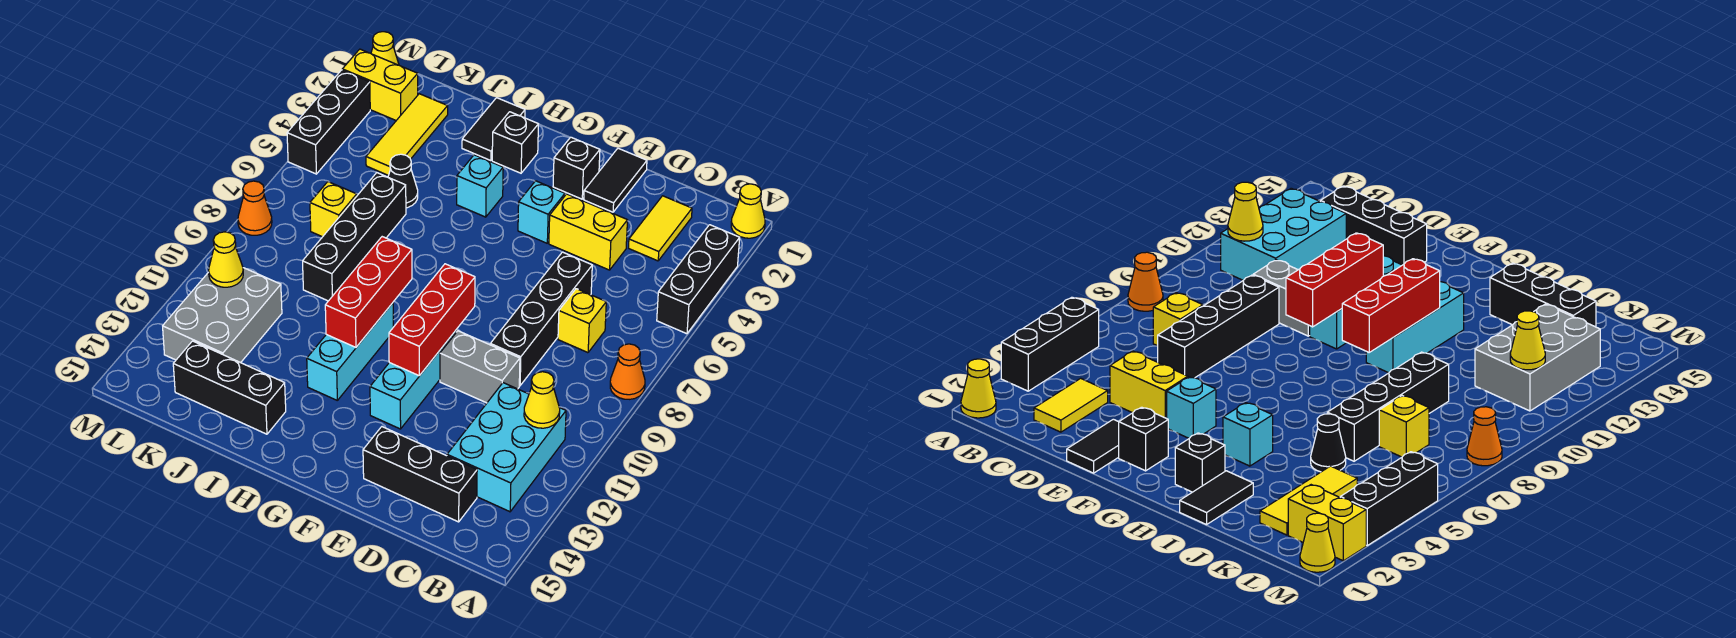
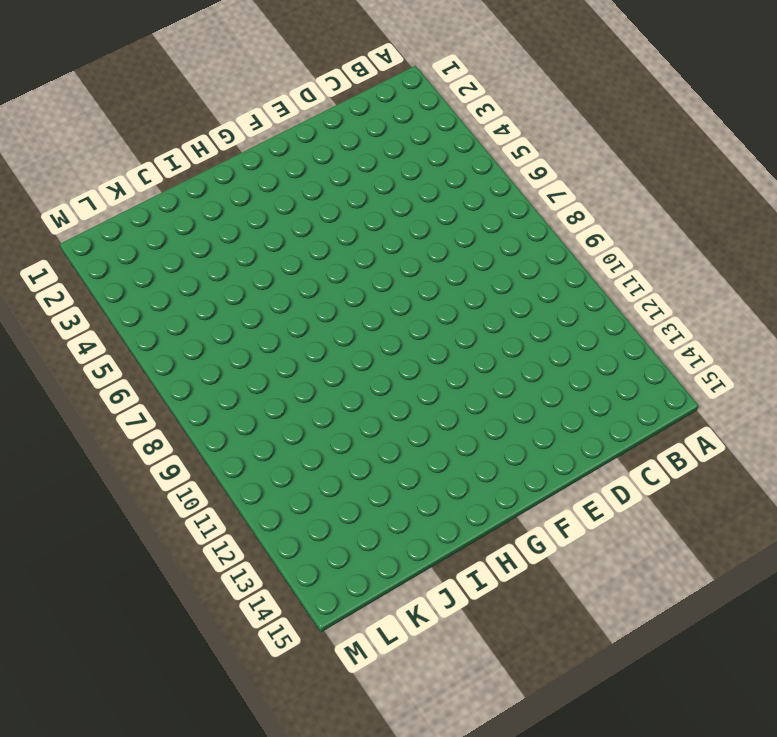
none -> yellow 1x1 cone [731,184,765,238]
none -> black 1x3 brick [657,225,740,334]
none -> orange 1x1 cone [610,344,645,399]
none -> cyan 2x3 brick [447,383,566,512]

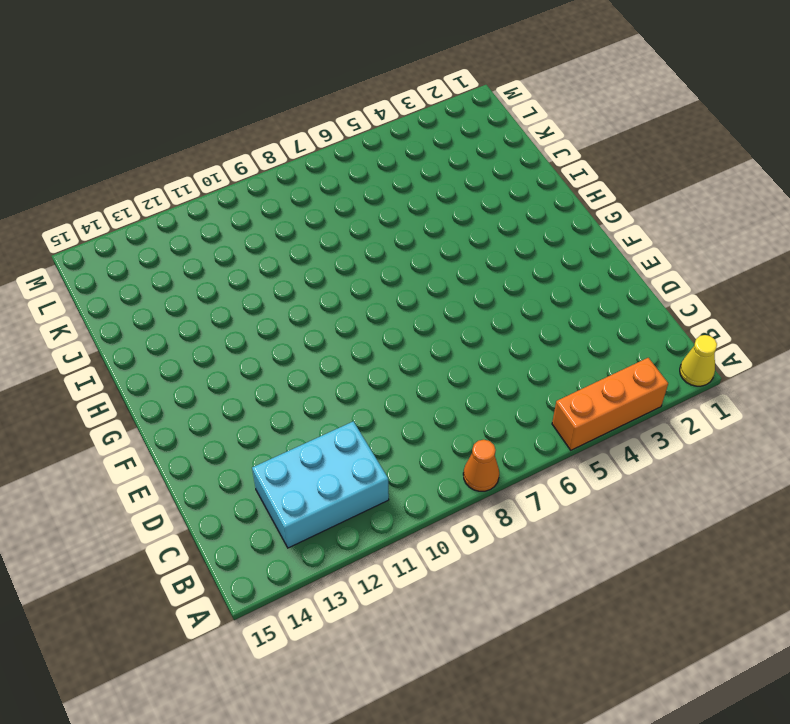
orange 1x3 brick [552,358,668,450] -> black 1x3 brick [657,225,740,334]
none -> yellow 1x2 tile [629,196,692,261]
none -> yellow 1x1 brick [558,289,606,353]
none -> black 1x3 brick [363,427,477,522]
none -> yellow 1x2 brick [549,194,628,270]

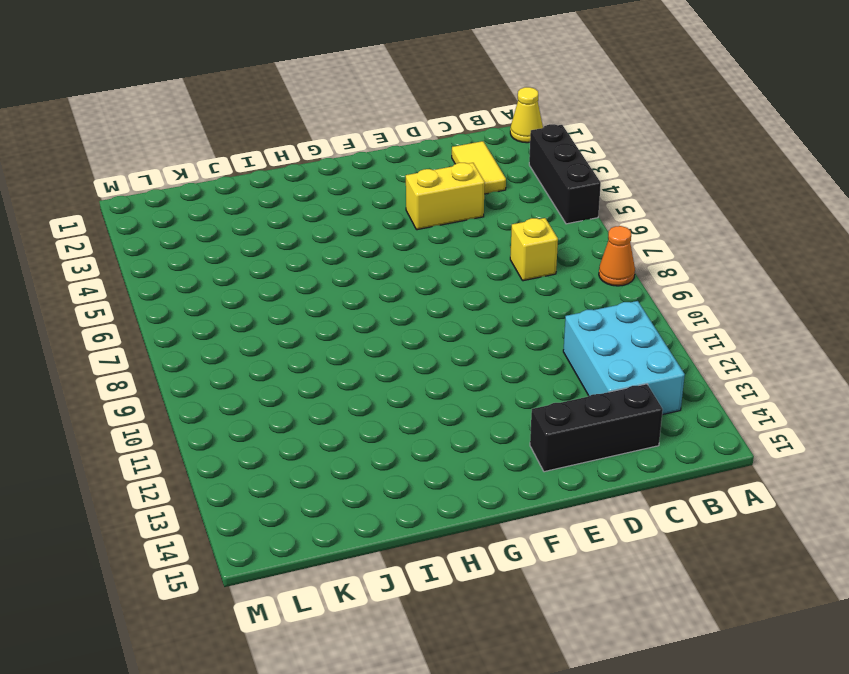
none -> black 1x4 brick [490,252,592,386]
none -> grey 1x2 brick [440,331,520,403]
none -> black 1x2 tile [584,148,647,212]
none -> black 1x1 brick [553,137,600,199]

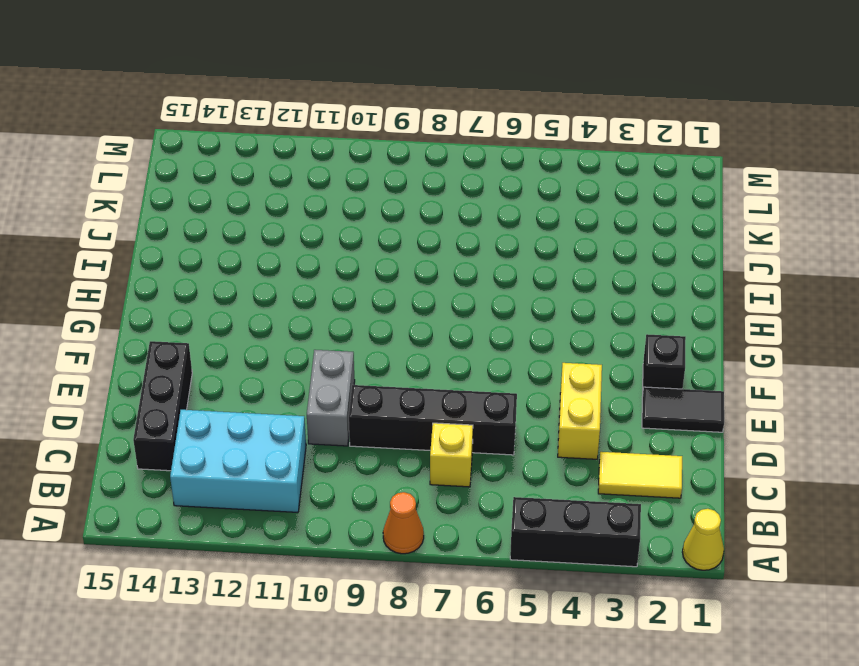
none -> cyan 1x1 brick [518,181,565,243]
none -> cyan 1x3 brick [370,331,456,429]
none -> black 1x1 brick [492,112,538,173]
none -> cyan 1x1 brick [457,155,503,217]

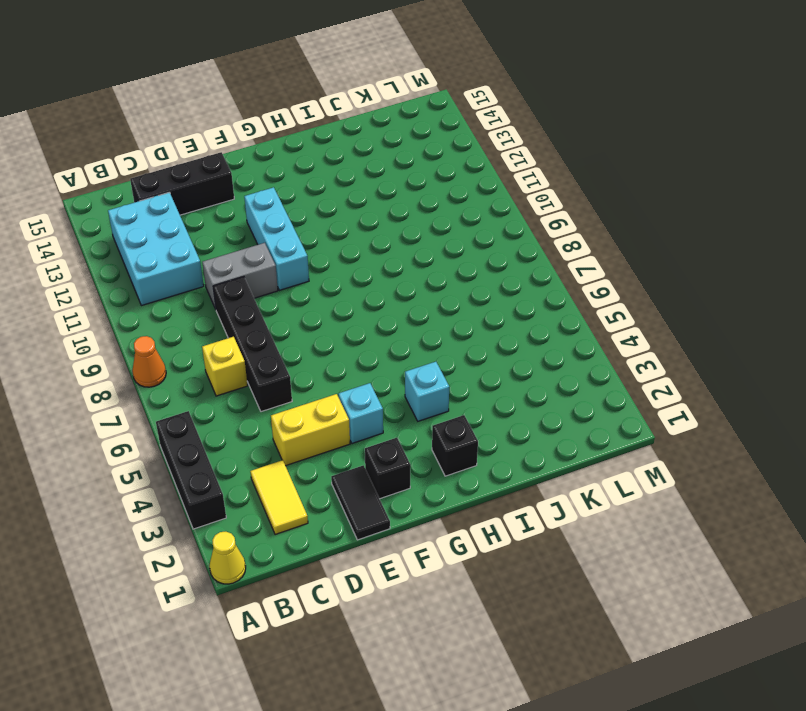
none -> cyan 1x3 brick [307,303,393,400]
none -> black 1x2 tile [462,98,525,161]
none -> black 1x3 brick [173,341,286,434]
none -> black 1x1 cone [388,154,418,208]

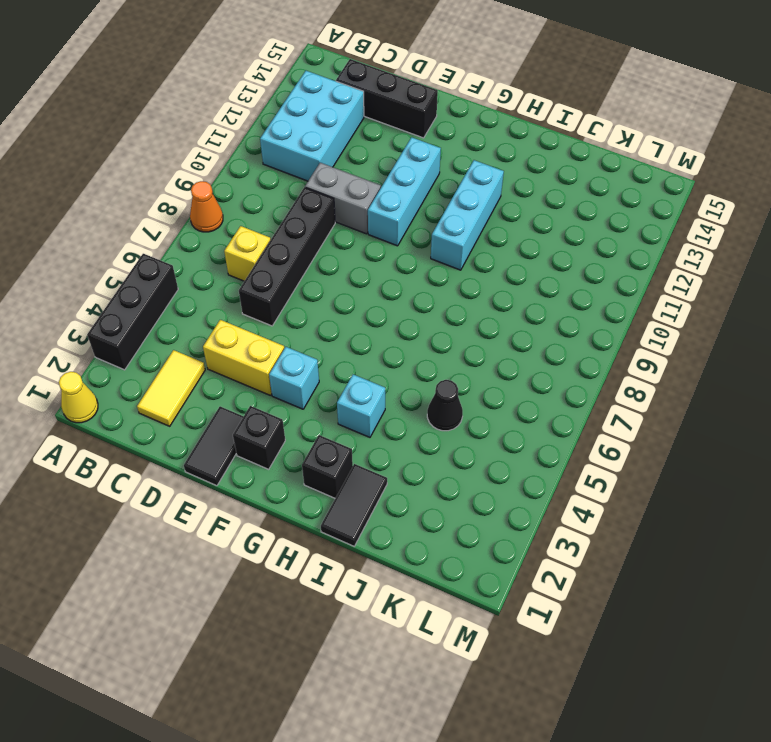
none -> black 1x3 brick [173,341,286,434]
none -> black 1x4 brick [303,173,406,301]
none -> yellow 1x3 tile [366,94,448,175]
none -> yellow 1x1 brick [310,182,357,237]

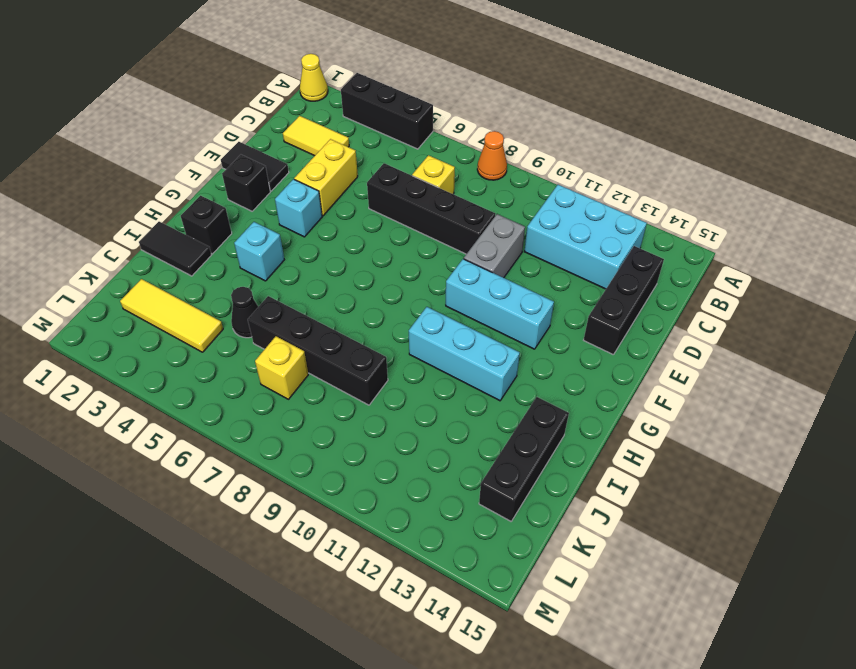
none -> grey 2x3 brick [163,268,282,363]
none -> yellow 1x2 brick [342,49,418,120]
none -> yellow 1x1 cone [371,32,399,65]
none -> black 1x3 brick [287,70,370,174]

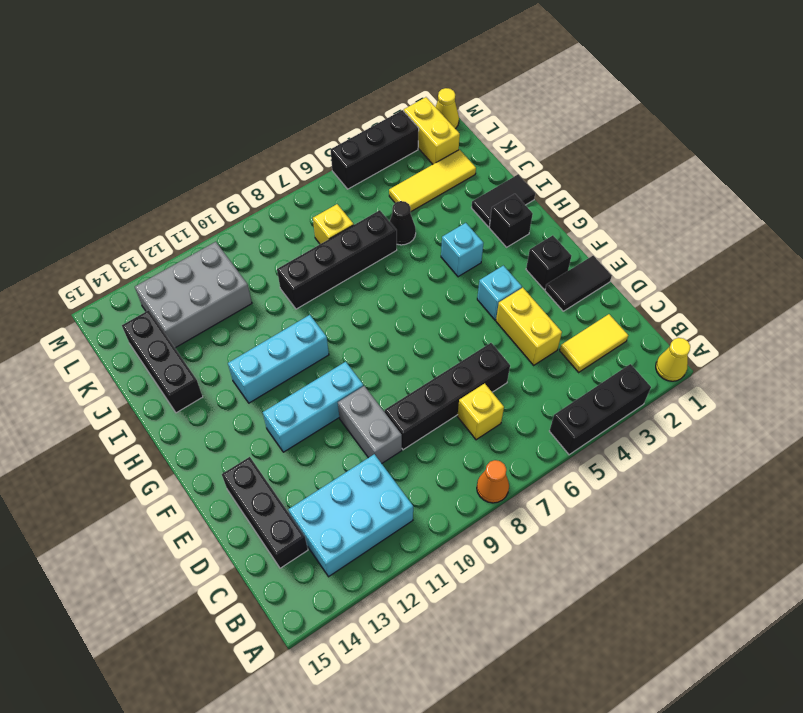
none -> orange 1x1 cone [238,181,272,235]
none -> yellow 1x1 cone [524,372,560,428]
none -> red 1x3 brick [389,264,475,376]
none -> red 1x3 brick [325,237,412,347]

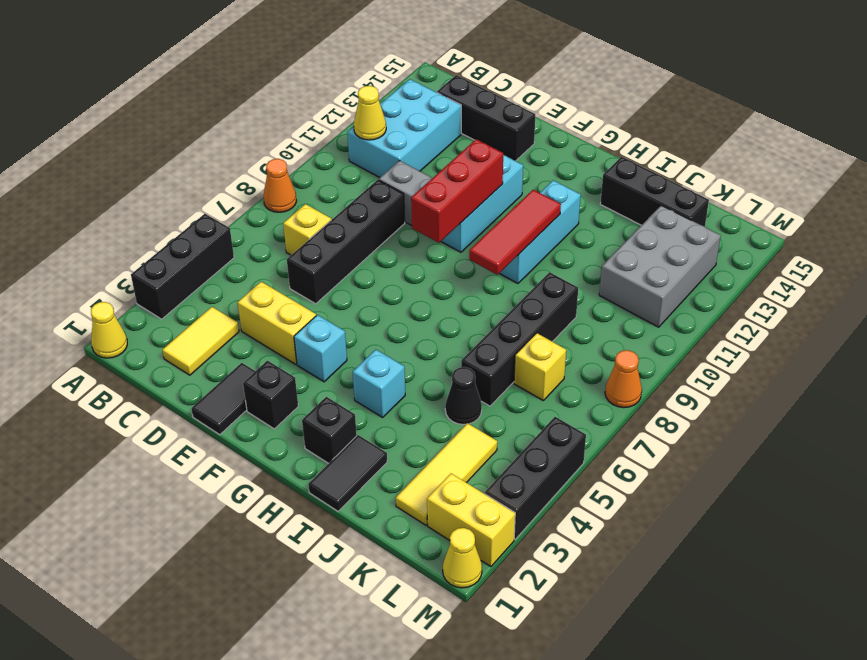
red 1x3 tile [469,190,561,275] -> red 1x3 brick [325,237,412,347]
none -> yellow 1x1 cone [209,232,243,287]

